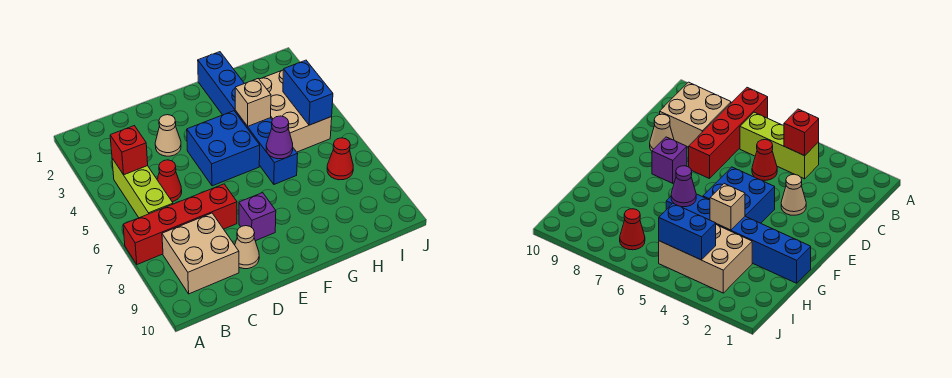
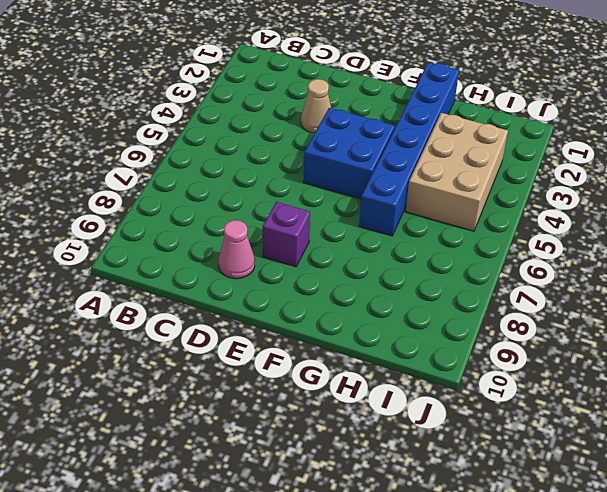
pink 1x1 cone [218,220,255,279] -> tan 1x1 cone [235,226,259,269]
none -> red 1x4 brick [123,184,237,264]
none -> lime 1x3 brick [112,158,173,218]
none -> tan 2x2 brick [162,213,239,294]

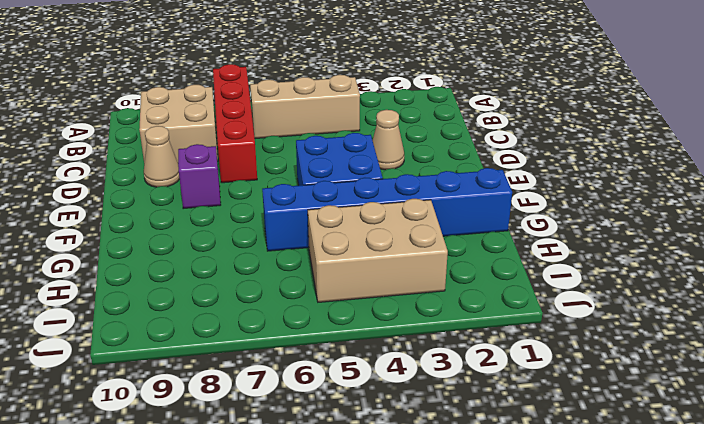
tan 1x3 brick [250,75,360,139] -> lime 1x3 brick [112,158,173,218]
none -> red 1x1 cone [157,160,182,202]
none -> red 1x1 cone [327,138,353,180]
none -> red 1x1 brick [110,126,148,175]

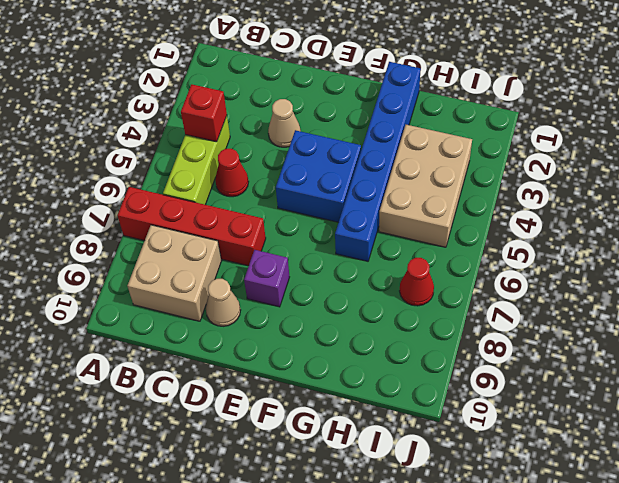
none -> tan 1x1 brick [235,79,271,126]
none -> purple 1x1 cone [266,116,293,159]
none -> blue 1x2 brick [283,60,333,125]

